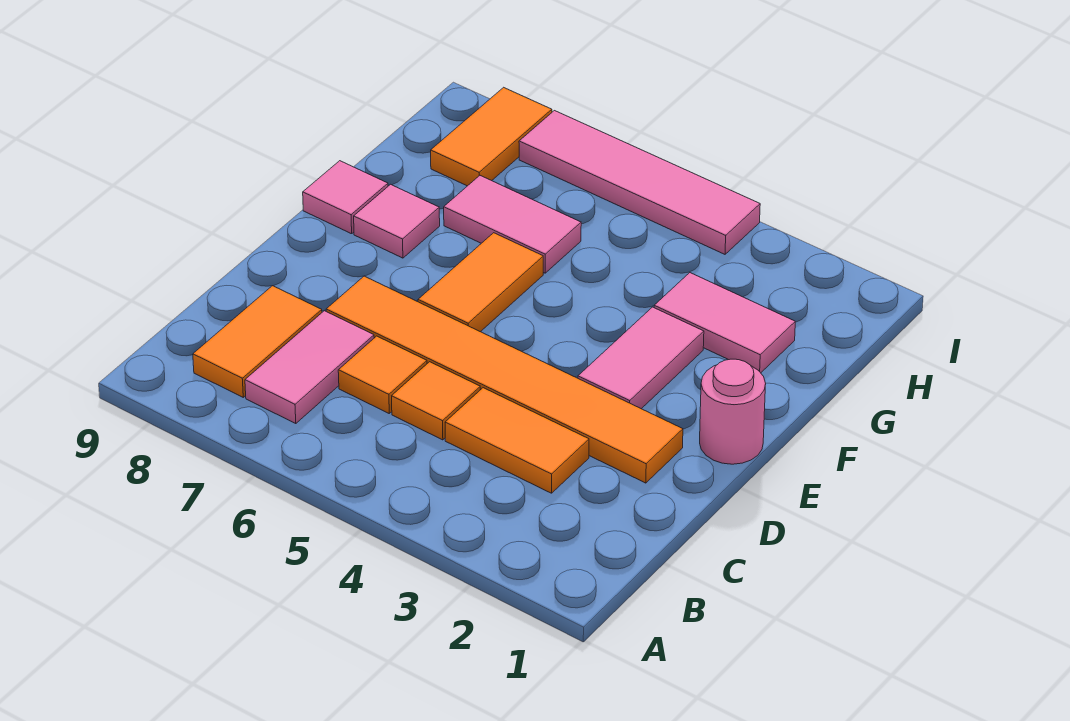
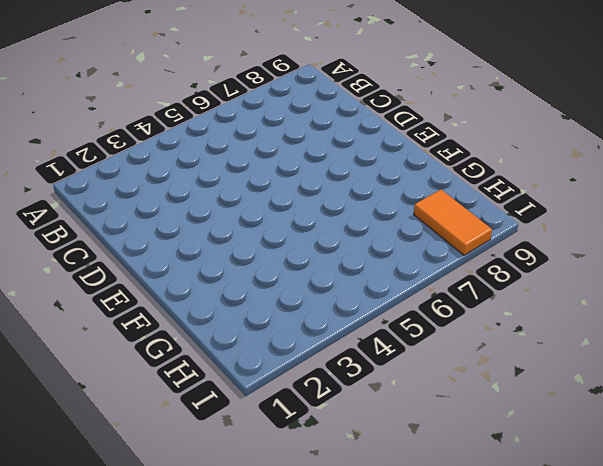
none -> pink 1x2 tile [245,311,374,424]
none -> orange 1x2 tile [193,286,322,397]
none -> orange 1x2 tile [445,388,589,493]

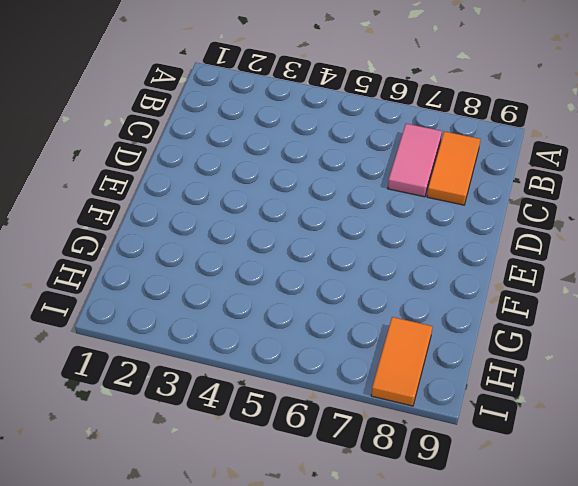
none -> orange 1x2 tile [445,388,589,493]
none -> orange 1x1 tile [392,362,480,440]
none -> orange 1x1 tile [338,336,427,413]

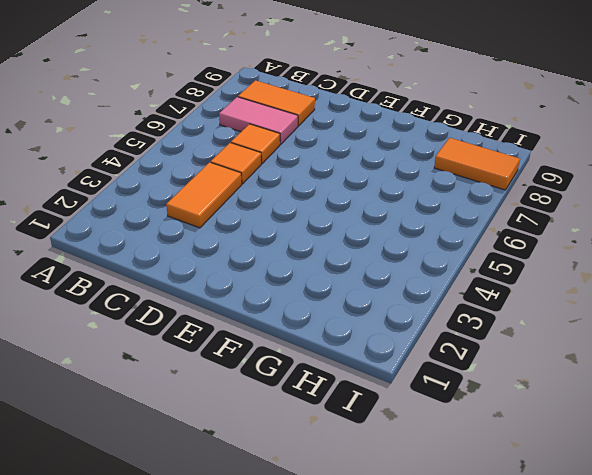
none -> orange 1x6 tile [326,276,683,483]
none -> pink 1x1 round brick [700,359,766,464]
none -> pink 1x2 tile [578,307,704,409]

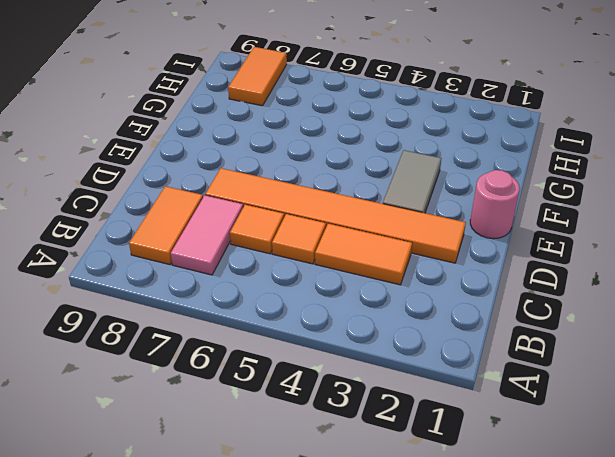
grey 1x2 tile [383,150,441,213] -> pink 1x2 tile [578,307,704,409]
none -> orange 1x2 tile [418,233,543,332]
none -> pink 1x1 tile [354,184,440,258]
none -> pink 1x1 tile [303,161,388,234]

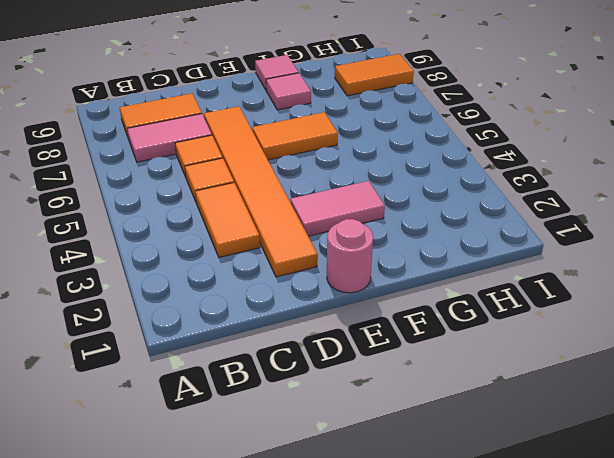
none -> pink 1x2 tile [654,273,795,373]
none -> pink 1x2 tile [444,176,581,273]
none -> pink 1x4 tile [519,111,760,254]

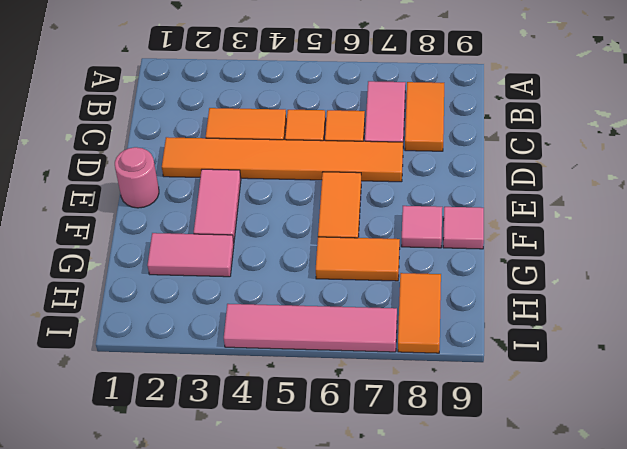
orange 1x2 tile [316,237,400,281] -> pink 1x2 tile [444,176,581,273]

